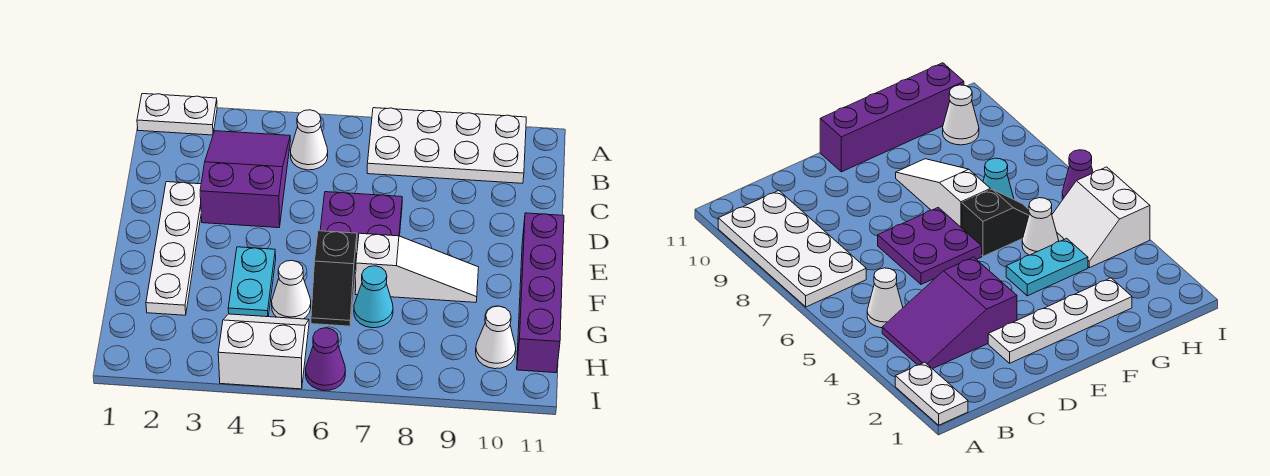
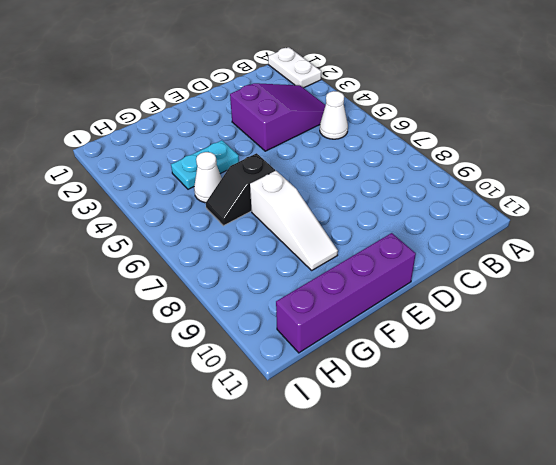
none -> white 2x4 plate [367,108,526,183]
none -> white 1x4 plate [146,182,201,315]
none -> purple 2x2 plate [320,192,402,248]

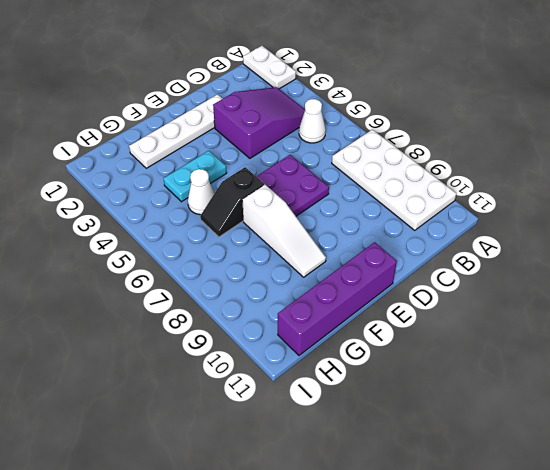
none -> cyan 1x1 cone [354,266,393,328]
none -> white 2x2 slope [218,314,309,389]
none -> white 1x1 cone [476,306,516,369]

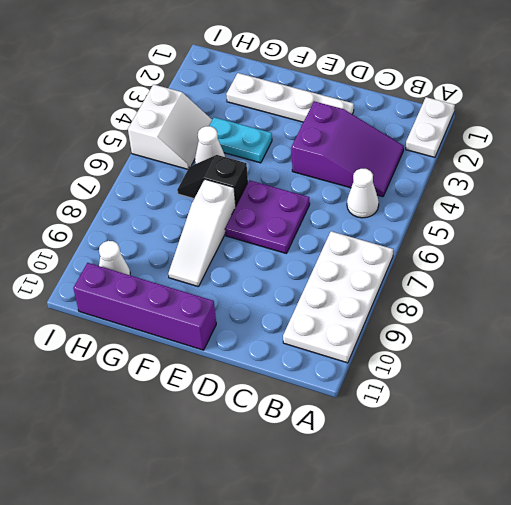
none -> cyan 1x1 cone [354,266,393,328]
none -> purple 1x1 cone [306,328,346,390]

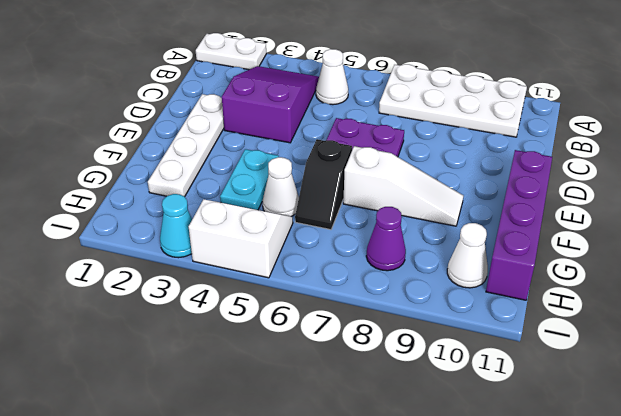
purple 1x1 cone [366,207,406,271] -> purple 1x1 cone moved to [306,328,346,390]
cyan 1x1 cone [160,194,192,258] -> cyan 1x1 cone moved to [354,266,393,328]

